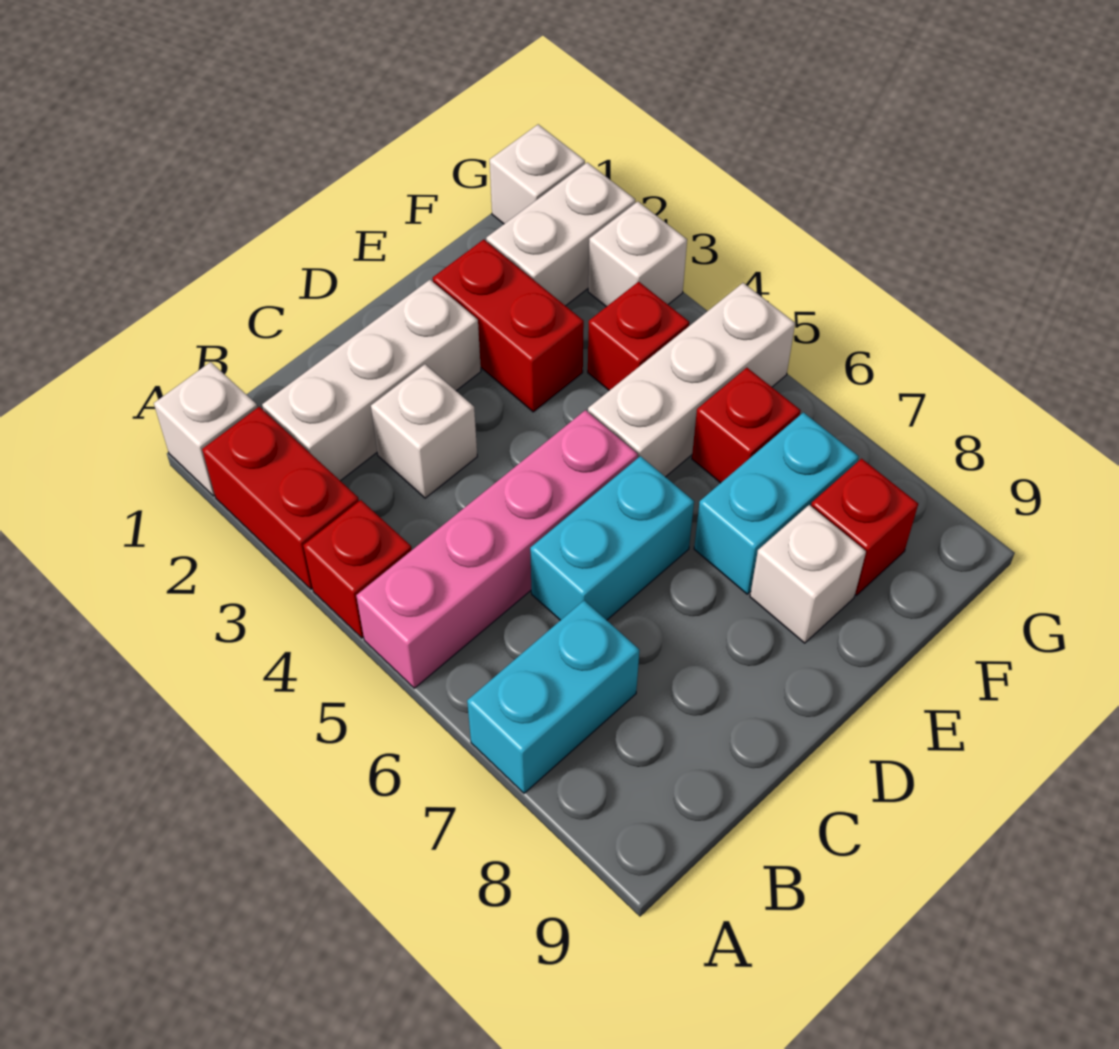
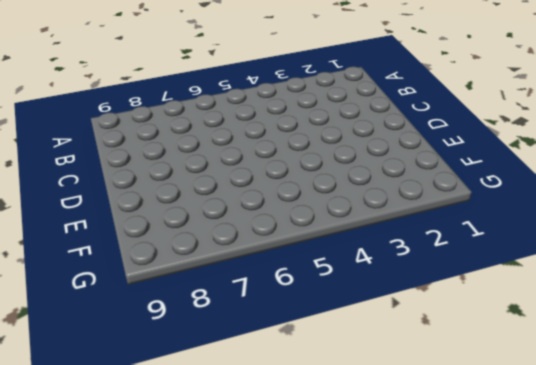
none -> white 1x1 brick [154,362,258,496]
none -> red 1x2 brick [202,407,359,589]
none -> red 1x1 brick [303,500,412,638]

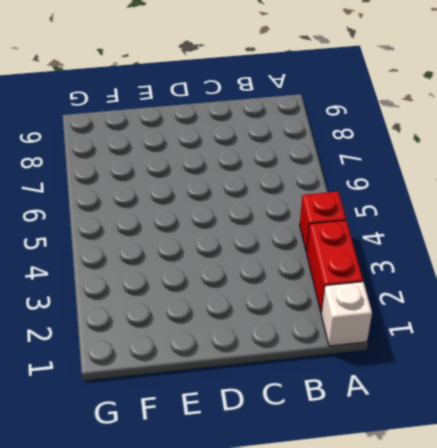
none -> pink 1x4 brick [356,410,638,688]
none -> cyan 1x2 brick [467,601,639,793]
none -> white 1x3 brick [262,280,481,481]

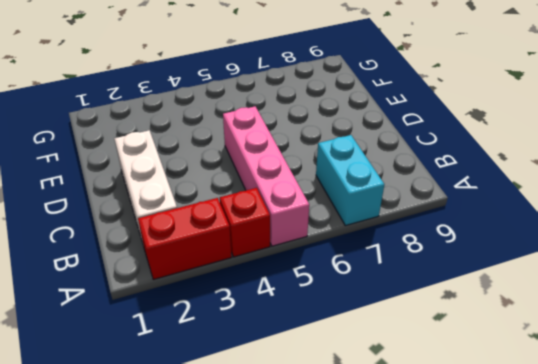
none -> white 1x1 brick [154,362,258,496]
none -> white 1x1 brick [371,364,477,498]
none -> cyan 1x2 brick [530,456,694,620]

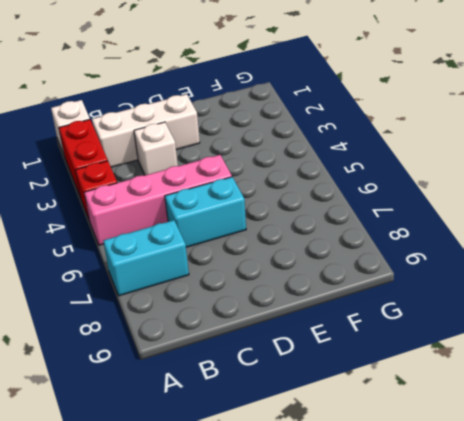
none -> red 1x2 brick [433,240,584,412]
none -> white 1x3 brick [588,283,795,477]
none -> cyan 1x2 brick [694,412,859,594]

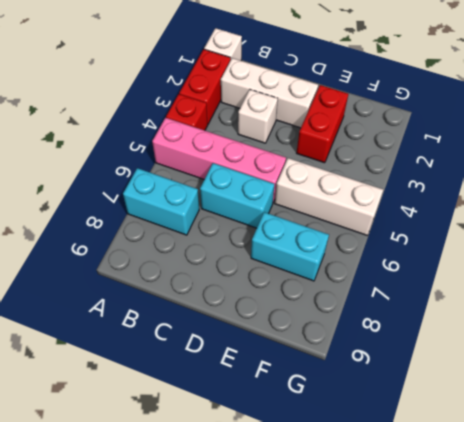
none -> white 1x1 brick [750,505,866,643]
none -> white 1x2 brick [486,162,635,306]
none -> red 1x1 brick [588,282,689,391]

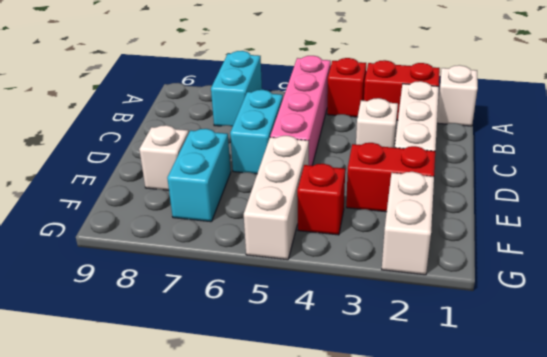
none -> red 1x1 brick [692,368,801,483]
none -> red 1x1 brick [811,459,918,595]
none -> white 1x1 brick [490,124,585,224]

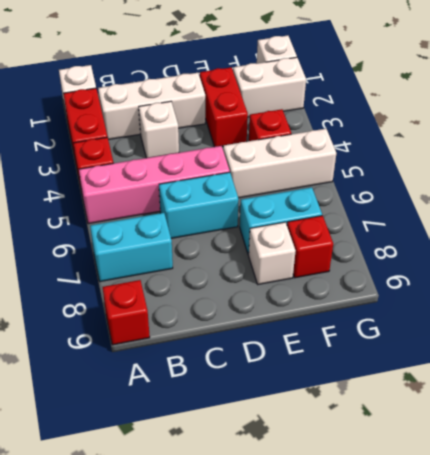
red 1x1 brick [103,280,150,345] -> red 1x1 brick moved to [692,368,801,483]
none -> white 1x1 brick [588,202,687,307]

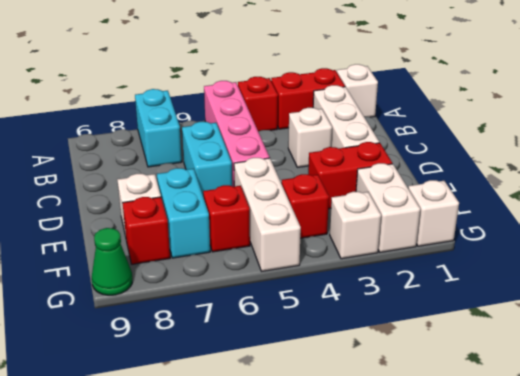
green 1x1 cone [92,228,132,295] -> none

